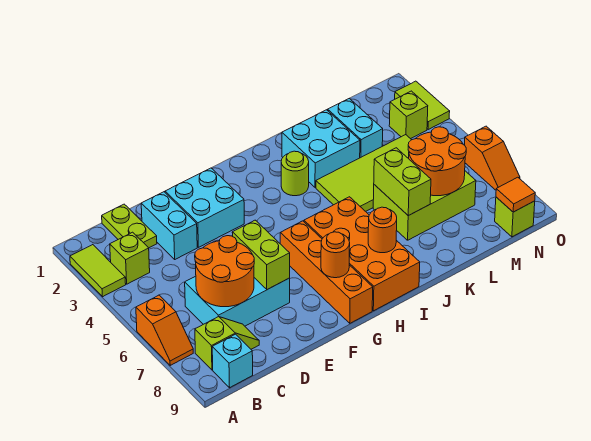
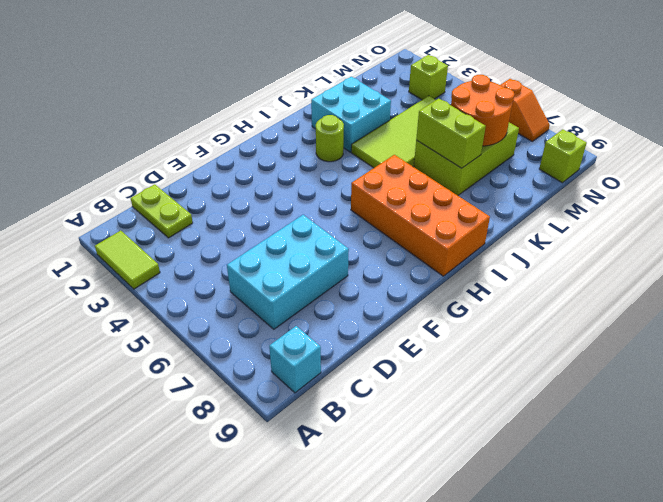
none -> orange 1x2 slope [136,295,193,365]
none -> lime 1x1 brick [110,232,150,284]
none -> lime 1x2 slope [195,317,259,370]

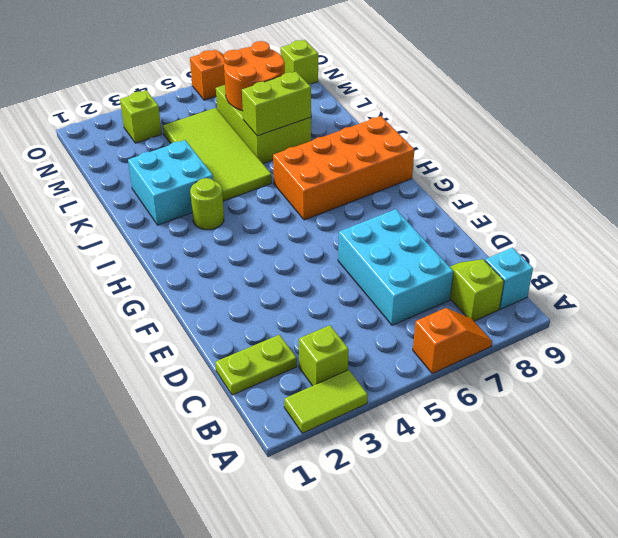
none -> cyan 1x2 brick [141,192,197,259]
none -> cyan 2x2 brick [165,168,244,247]
none -> orange 1x4 brick [280,221,373,323]

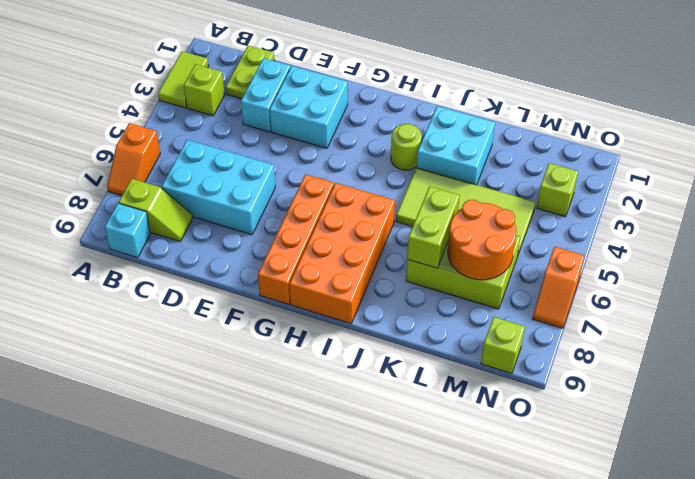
none -> cyan 1x2 brick [328,98,383,158]
none -> lime 1x2 tile [395,81,450,130]
none -> orange 2x2 round brick [195,236,254,307]

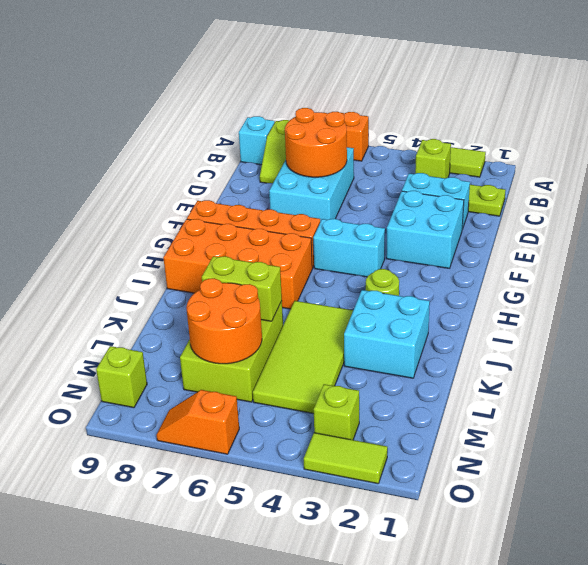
cyan 1x2 brick [313,219,385,277] -> cyan 1x2 brick moved to [328,98,383,158]
none -> lime 1x2 brick [232,220,290,290]
none -> orange 1x1 round brick [321,232,350,278]
none -> orange 1x1 round brick [368,207,397,253]

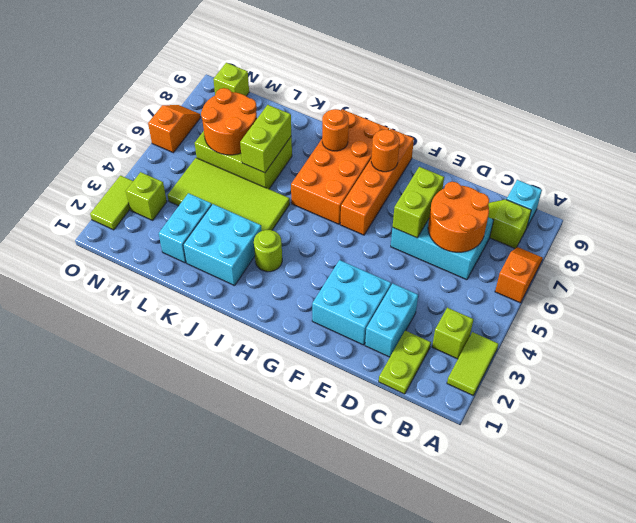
none -> orange 1x1 tile [496,177,535,212]

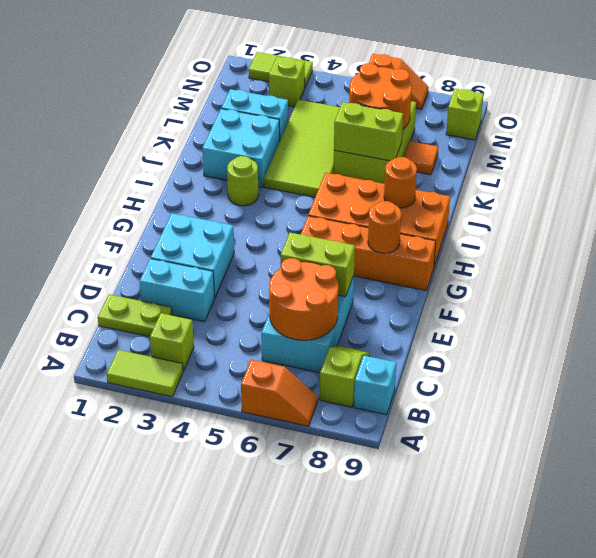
orange 1x1 tile [404,141,438,175] -> orange 1x1 tile moved to [496,177,535,212]

